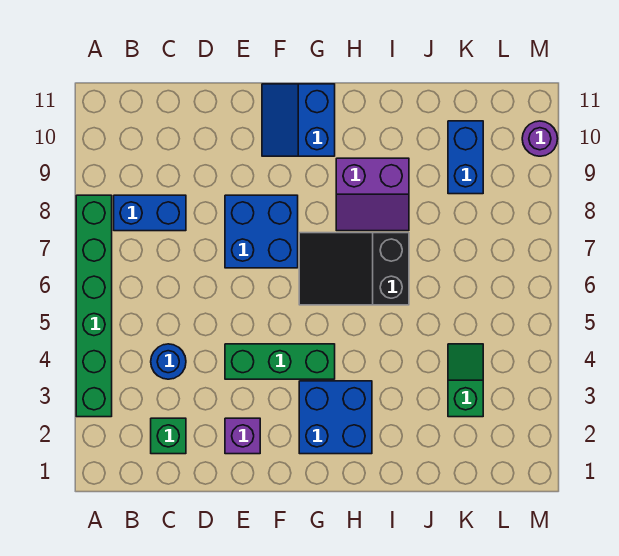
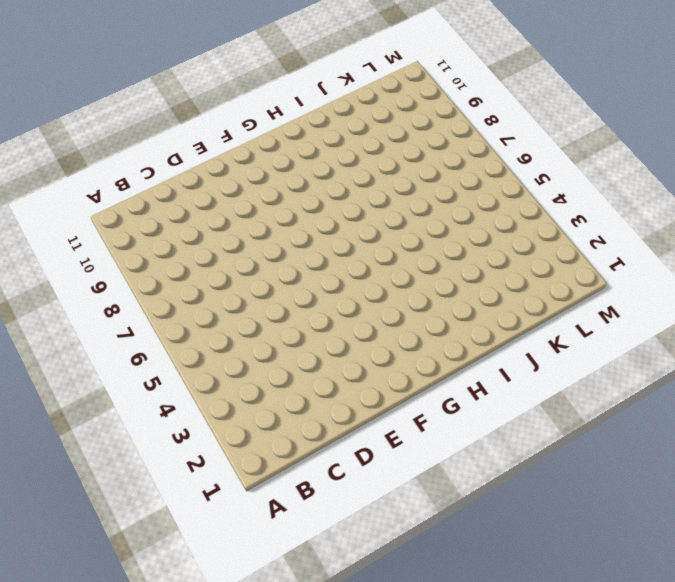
none -> green 1x6 brick [76,195,112,417]
none -> blue 1x2 brick [114,195,186,231]
none -> green 1x1 brick [151,418,186,454]

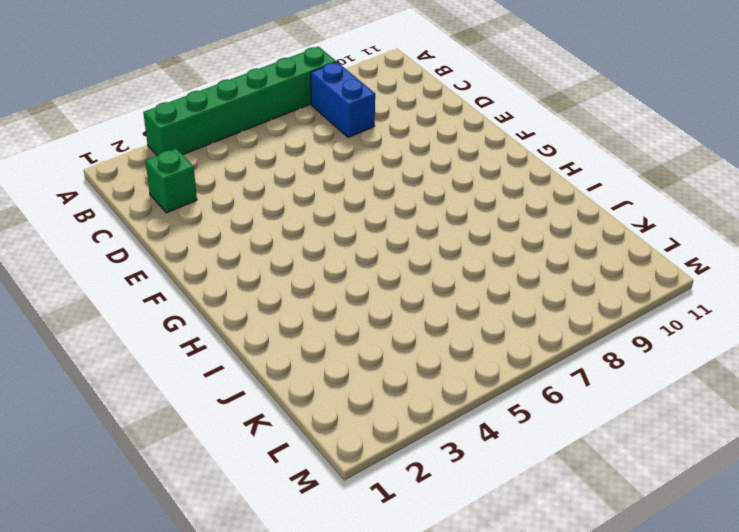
none -> blue 1x1 round brick [151,344,186,379]
none -> purple 1x1 brick [225,418,260,454]
none -> green 1x3 brick [225,344,335,379]

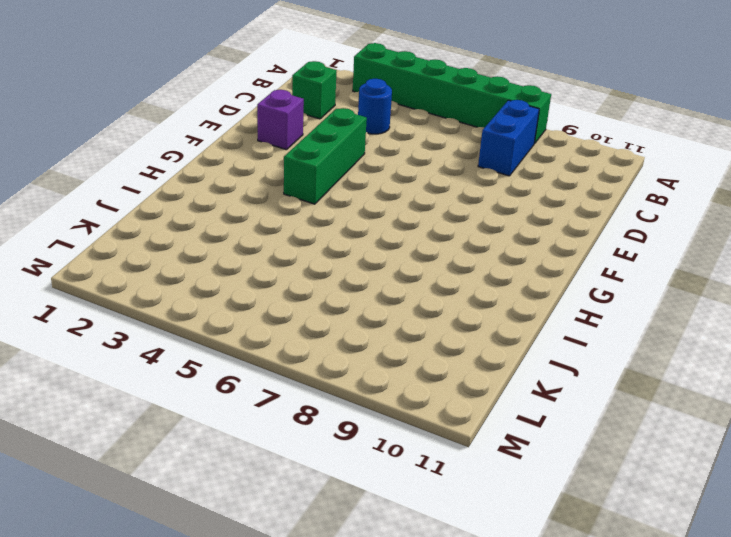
none -> blue 2x2 brick [225,195,298,268]
none -> blue 2x2 slope [262,84,335,156]
none -> blue 2x2 brick [299,381,372,454]

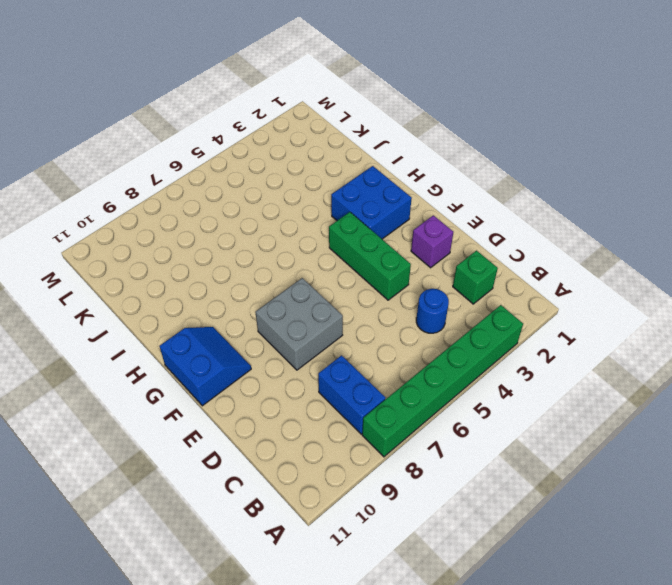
grey 2x2 brick [256,278,343,370] -> blue 2x2 brick [225,195,298,268]
blue 2x2 slope [159,327,251,406] -> blue 2x2 slope turned to [262,84,335,156]
none -> black 2x3 slope [299,233,409,305]
none -> purple 2x2 slope [336,158,409,231]
none -> green 1x2 slope [448,344,483,417]

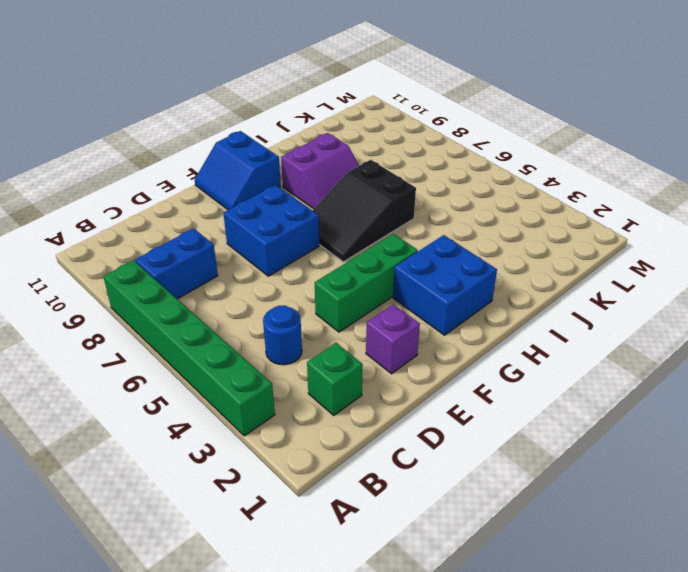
none -> green 1x2 slope [448,344,483,417]
none -> blue 1x2 brick [448,121,483,194]
none -> purple 1x1 round brick [522,121,558,156]

